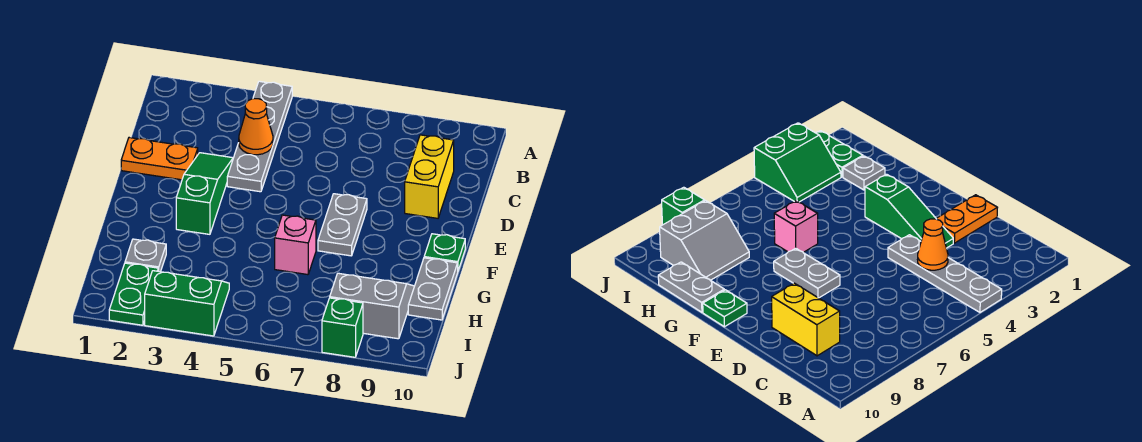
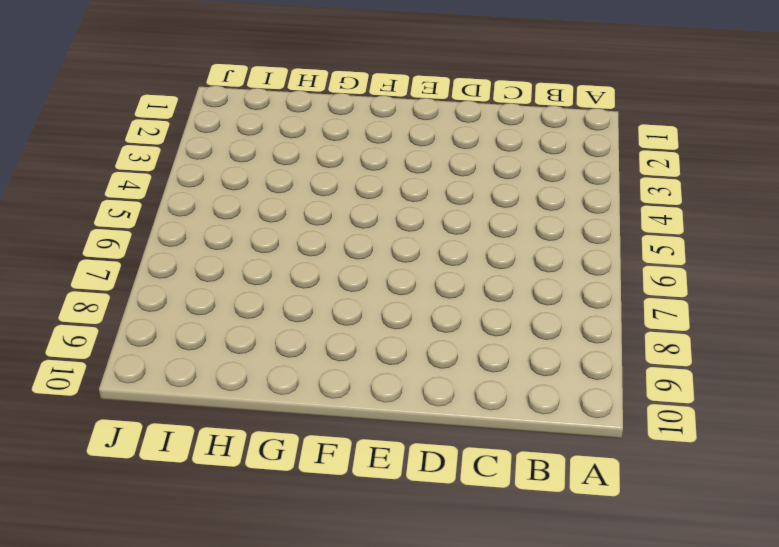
none -> grey 1x4 plate [227,81,292,192]
none -> yellow 1x2 brick [405,135,454,218]
none -> orange 1x2 plate [121,138,198,180]

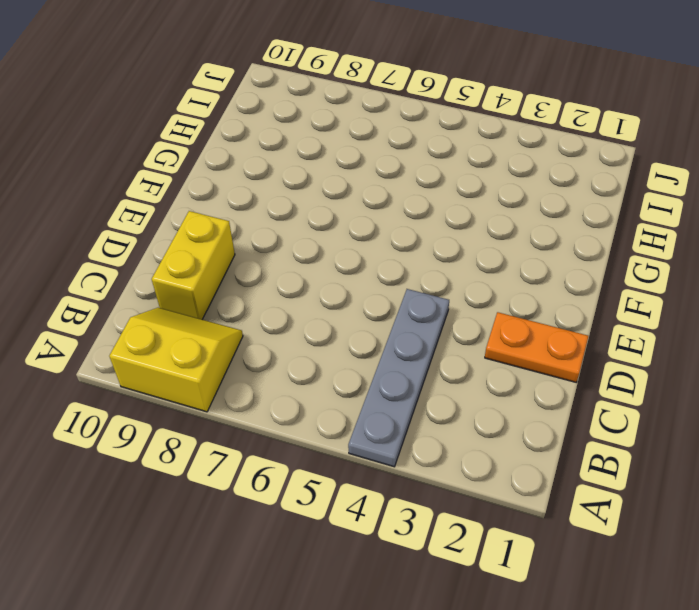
yellow 2x2 slope [109,308,243,412] -> none
none -> green 1x3 slope [176,153,233,234]
none -> grey 1x2 plate [318,194,367,256]
none -> green 1x1 plate [424,234,465,270]

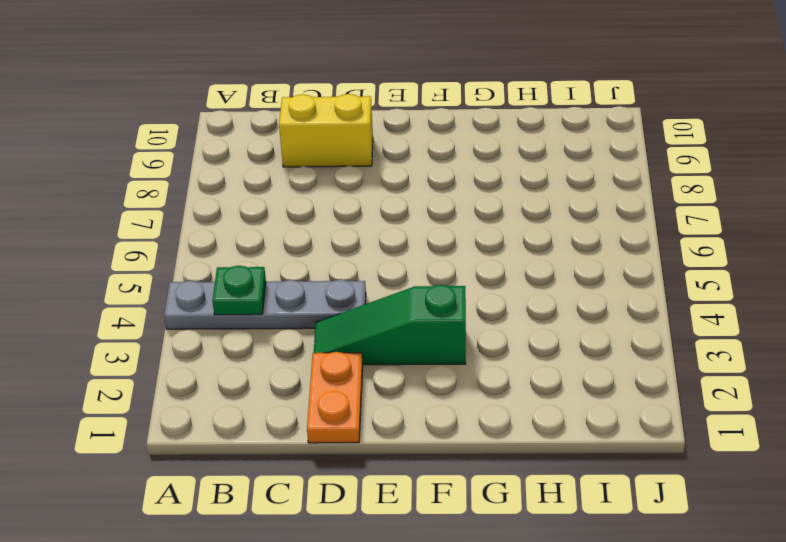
green 1x1 plate [212,266,266,315] -> green 1x1 plate moved to [424,234,465,270]
none -> grey 1x2 plate [318,194,367,256]
none -> pink 1x1 brick [275,215,316,275]
none -> grey 1x2 plate [408,258,458,320]

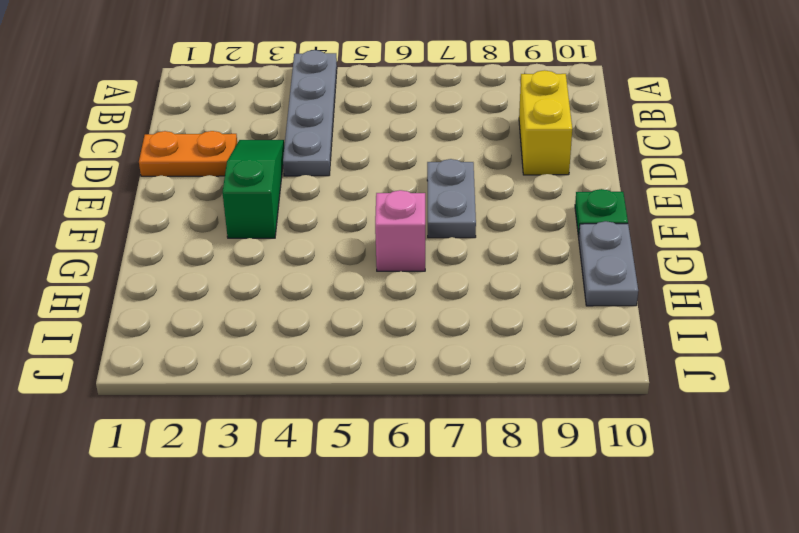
none -> grey 1x1 plate [125,239,166,272]
none -> grey 2x2 slope [330,273,414,339]
none -> green 1x2 plate [109,263,158,325]

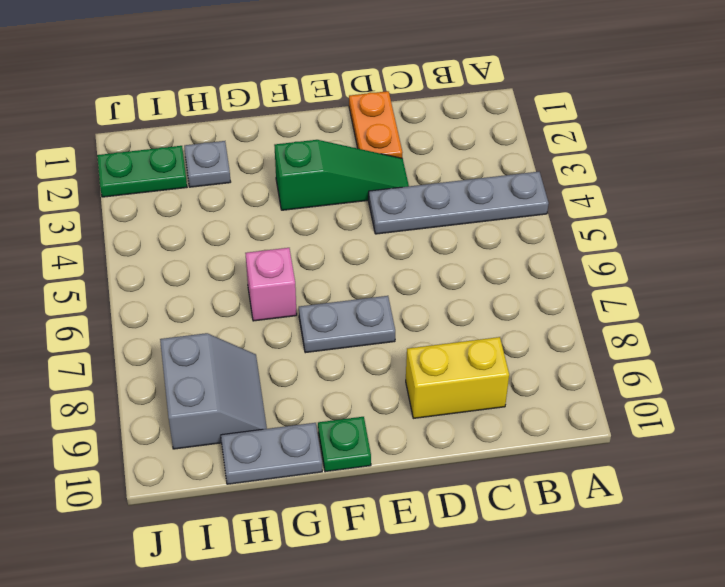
none -> green 2x2 slope [145,271,229,336]
none -> green 1x1 brick [322,298,363,357]
none -> orange 1x1 cone [239,99,273,155]

